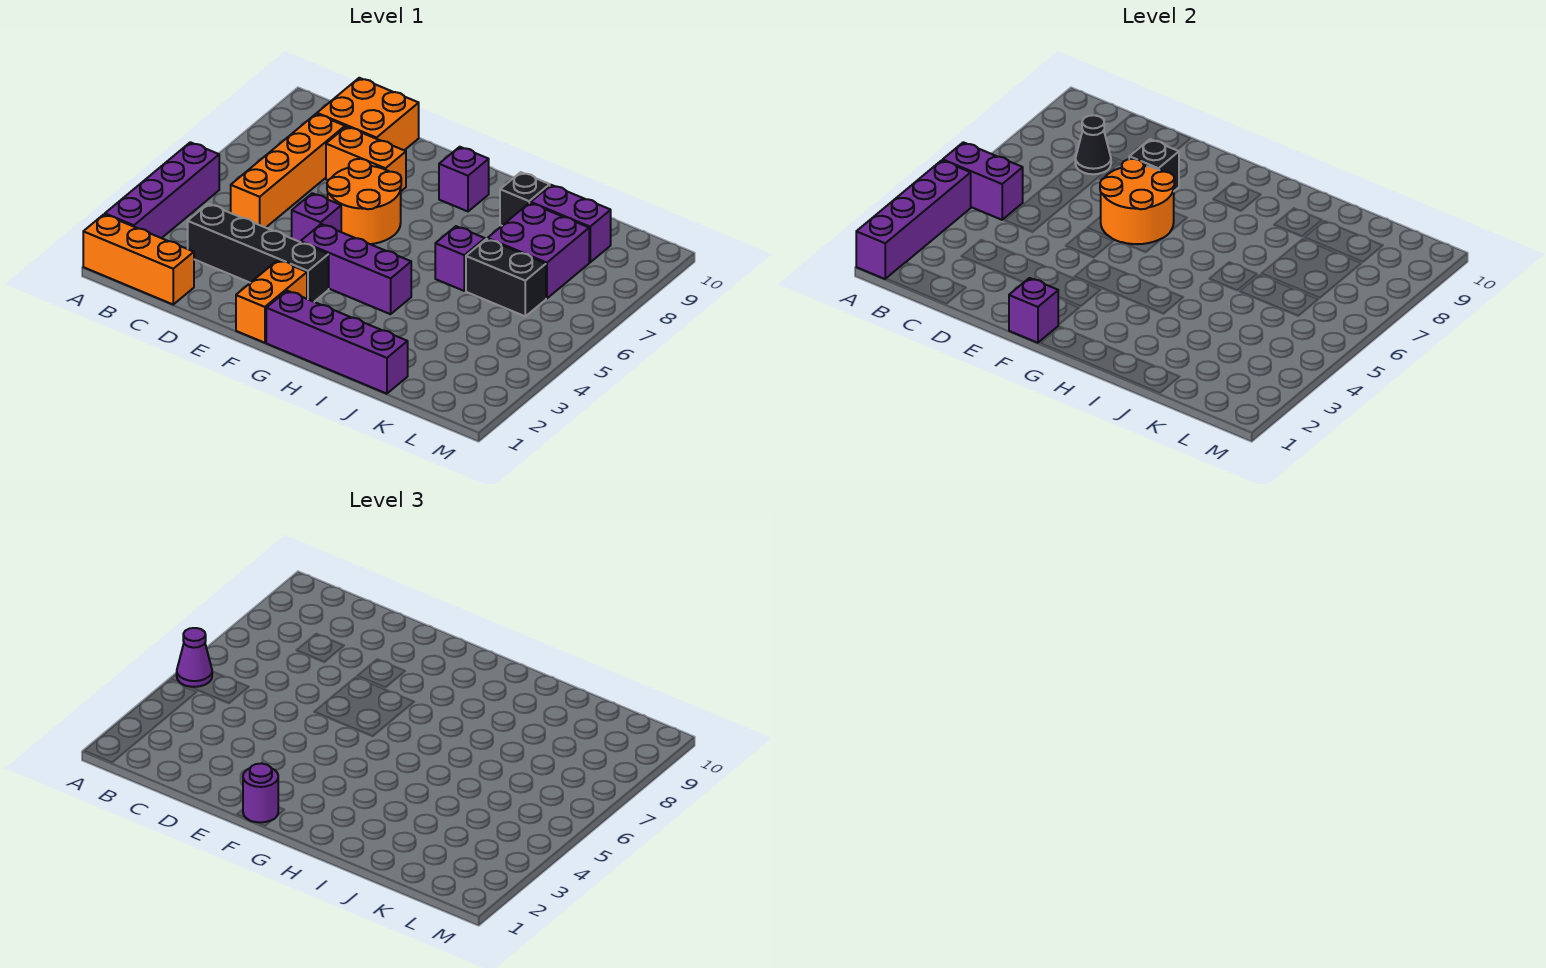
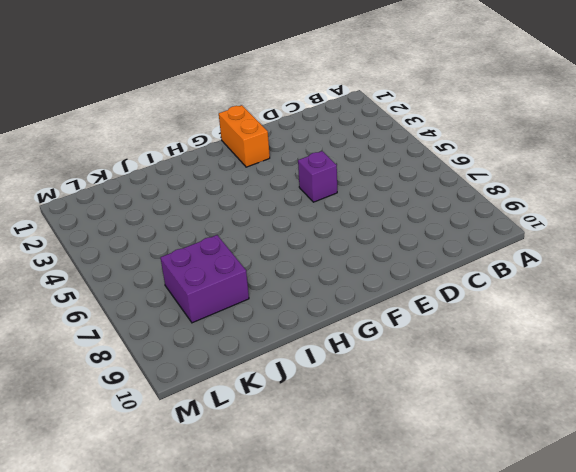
none -> orange 1x3 brick [83,214,194,304]
none -> purple 1x4 brick [105,142,219,238]
none -> black 1x4 brick [188,204,329,302]

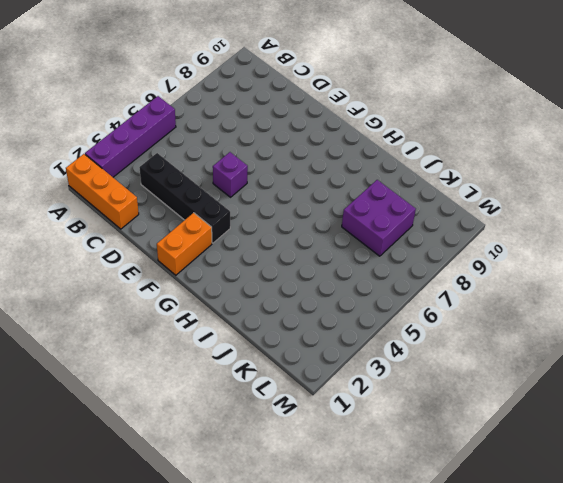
none -> orange 1x4 brick [231,114,345,228]
none -> orange 2x2 brick [317,78,419,150]
none -> orange 1x2 brick [326,127,406,191]

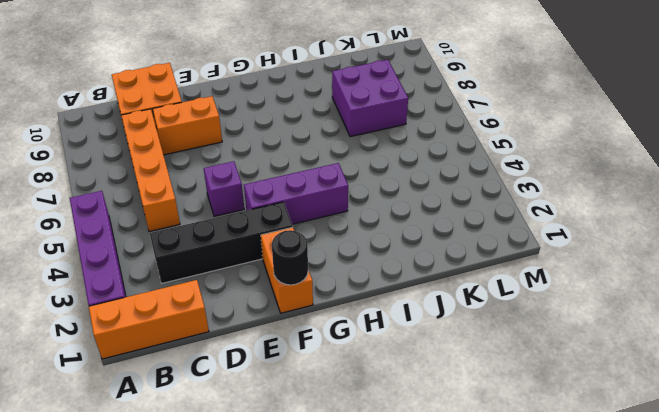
black 1x1 round brick [272,230,308,285] -> purple 1x1 brick [1009,278,1058,343]
none -> orange 2x2 round brick [327,159,401,244]
none -> purple 1x4 brick [266,291,408,394]
none -> purple 1x1 brick [439,147,489,211]

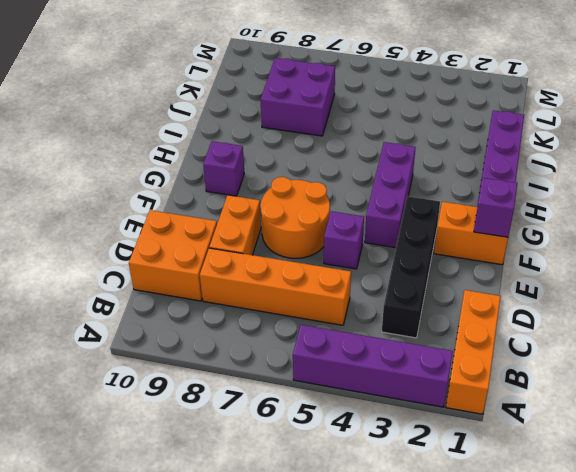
none -> purple 1x1 brick [435,226,485,291]
none -> black 1x1 brick [500,172,550,226]
none -> black 1x2 brick [466,239,546,316]

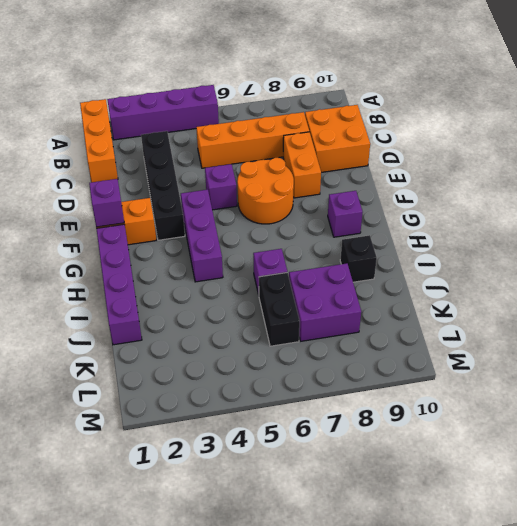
none -> purple 1x2 brick [531,185,611,262]
none -> purple 1x4 brick [856,160,971,279]
none -> purple 1x2 brick [943,142,1023,220]

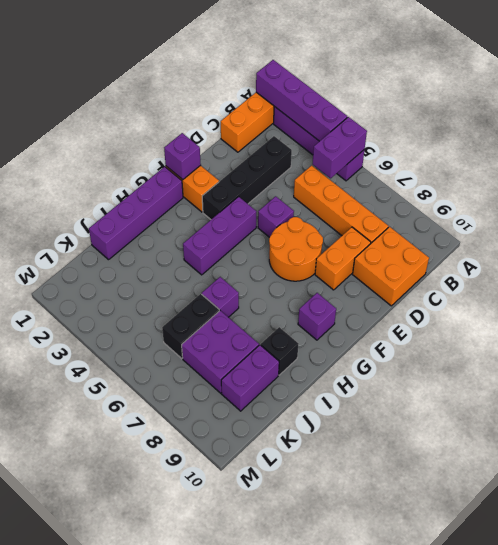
none -> black 1x1 cone [1075,115,1111,174]
none -> orange 2x2 round brick [1100,159,1174,244]
none -> black 1x1 brick [1129,139,1179,191]

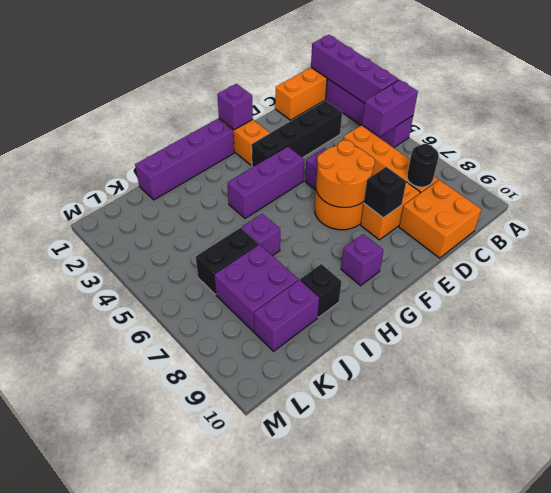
black 1x1 round brick [407,144,439,187] -> black 1x1 cone [1075,115,1111,174]
none -> purple 1x1 cone [177,628,212,687]
none -> purple 1x1 round brick [243,763,278,822]

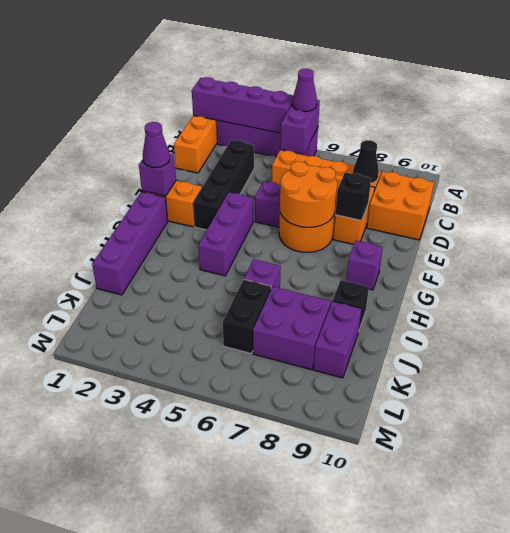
purple 1x1 cone [143,122,170,168] -> purple 1x1 round brick [243,763,278,822]

